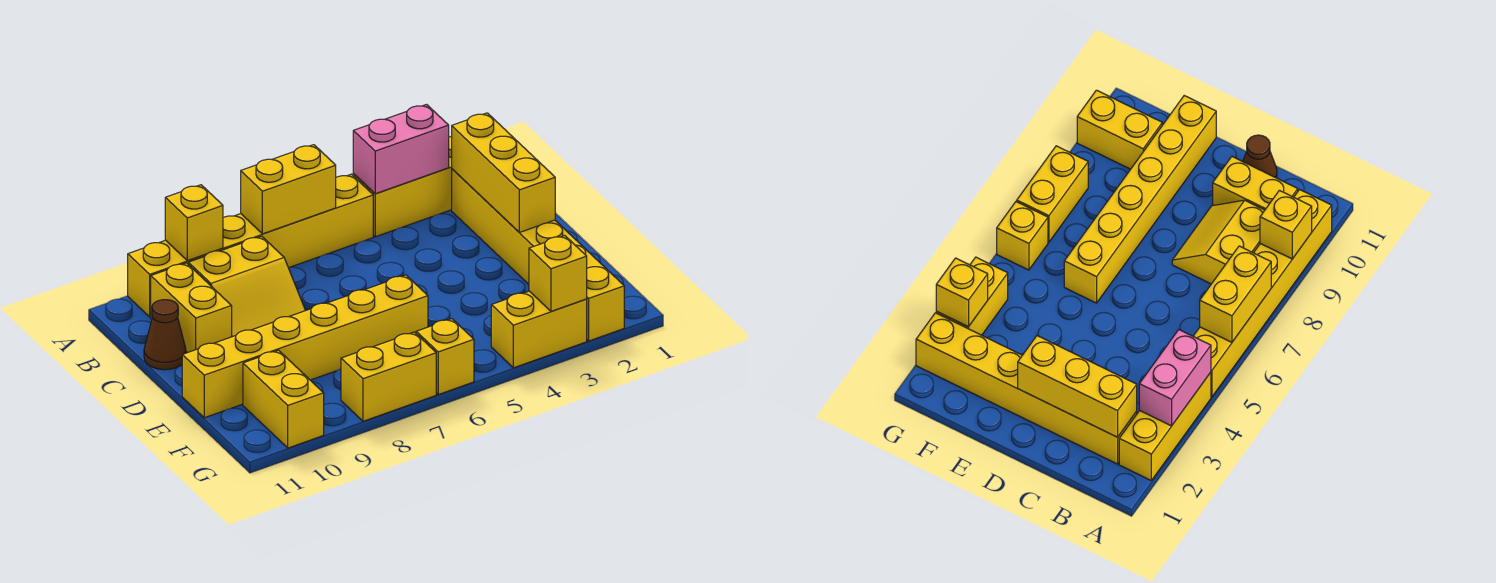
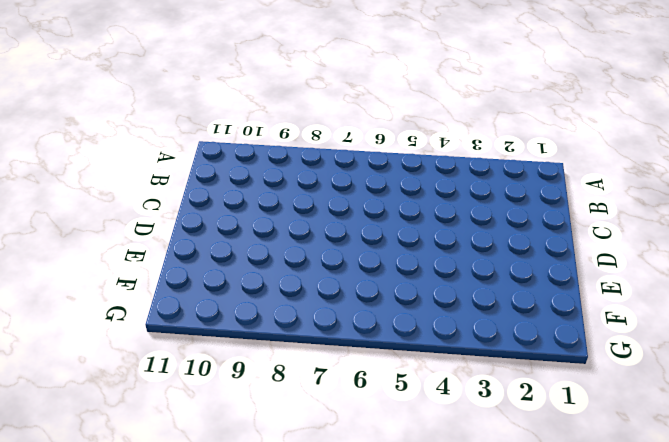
none -> yellow 1x3 brick [353,136,452,237]
none -> yellow 1x6 brick [128,174,373,317]
none -> yellow 1x6 brick [452,169,624,341]

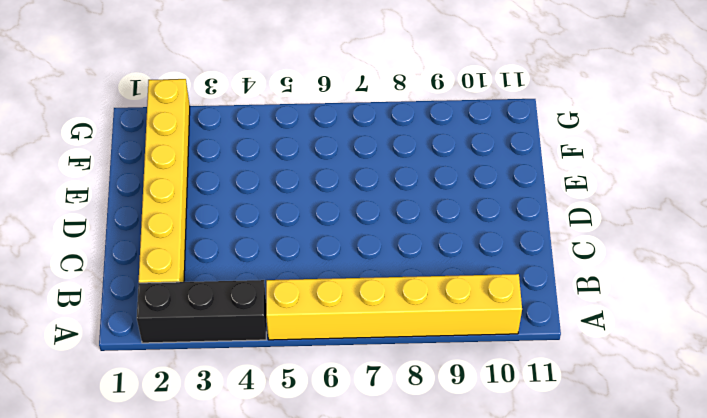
black 1x3 brick [137,280,266,343] -> yellow 1x3 brick [353,136,452,237]
none -> yellow 2x2 slope [188,236,305,337]
none -> yellow 1x2 brick [151,263,232,353]
none -> brown 1x1 cone [144,300,186,370]

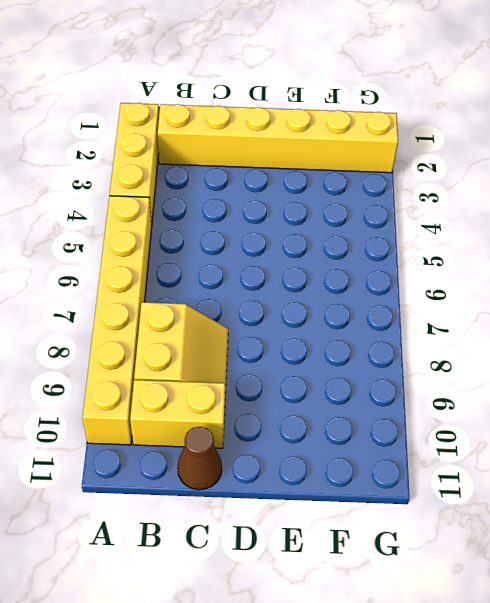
none -> yellow 1x6 brick [182,275,428,418]
none -> yellow 1x2 brick [243,350,324,448]
none -> yellow 1x2 brick [491,291,587,368]

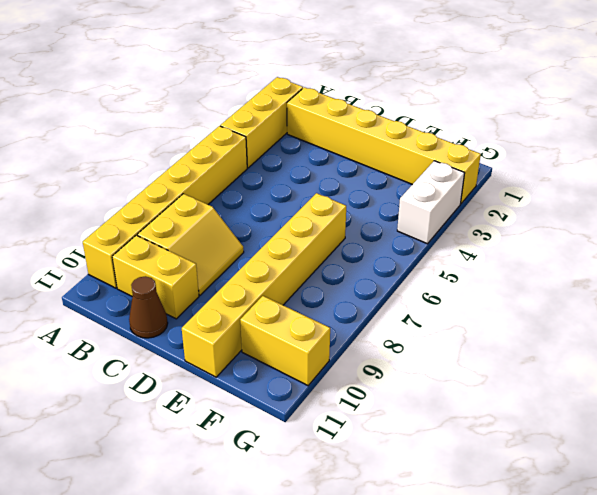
white 1x2 brick [397,161,465,244] -> yellow 1x2 brick [491,291,587,368]
none -> yellow 1x1 brick [416,319,474,395]
none -> yellow 1x2 brick [341,332,436,421]
none -> pink 1x2 brick [353,105,449,194]

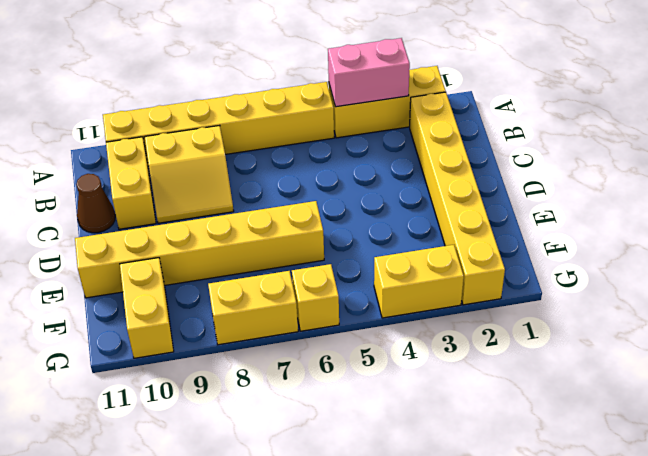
none -> yellow 1x2 brick [241,145,336,234]
none -> yellow 1x1 brick [165,185,223,261]
none -> yellow 1x3 brick [452,113,555,233]

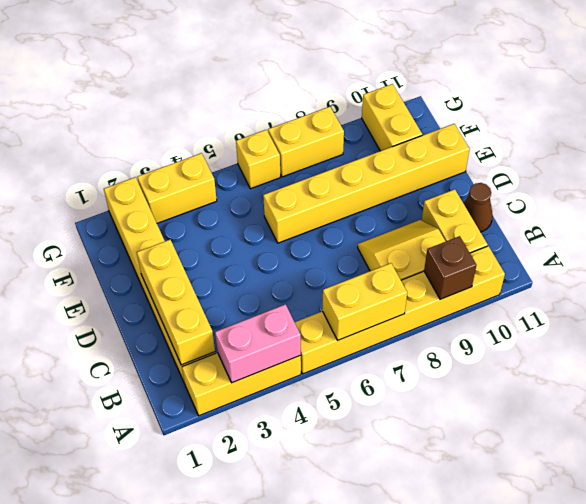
brown 1x1 brick [424,236,476,299] -> yellow 1x1 brick [165,185,223,261]
none -> yellow 1x1 brick [529,236,587,311]

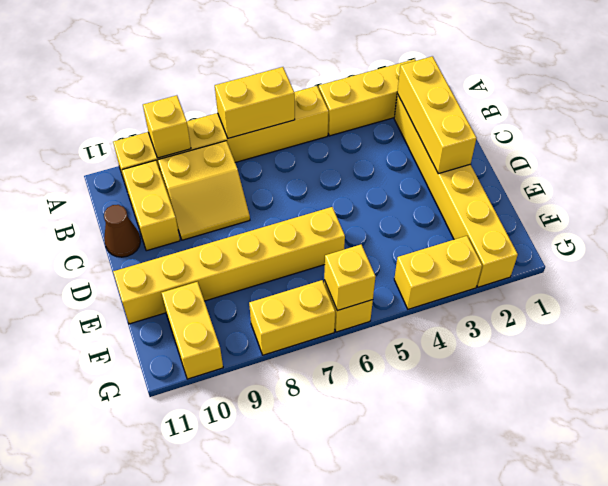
yellow 1x1 brick [324,245,376,311] -> yellow 1x1 brick moved to [529,236,587,311]
none -> pink 1x2 brick [353,105,449,194]

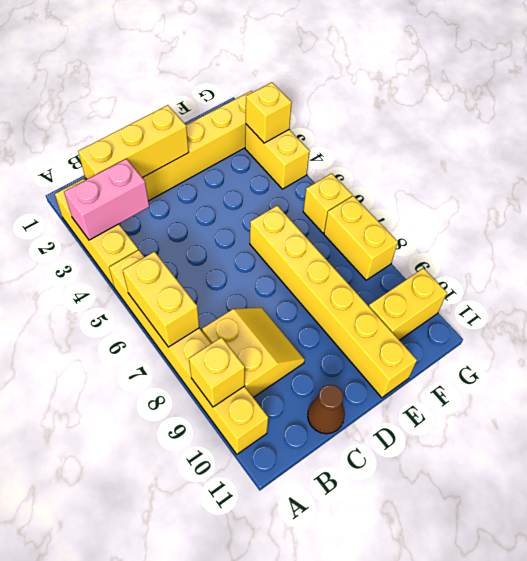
pink 1x2 brick [64,159,149,240] -> pink 1x2 brick turned to [353,105,449,194]
none -> yellow 1x2 brick [151,263,232,353]

